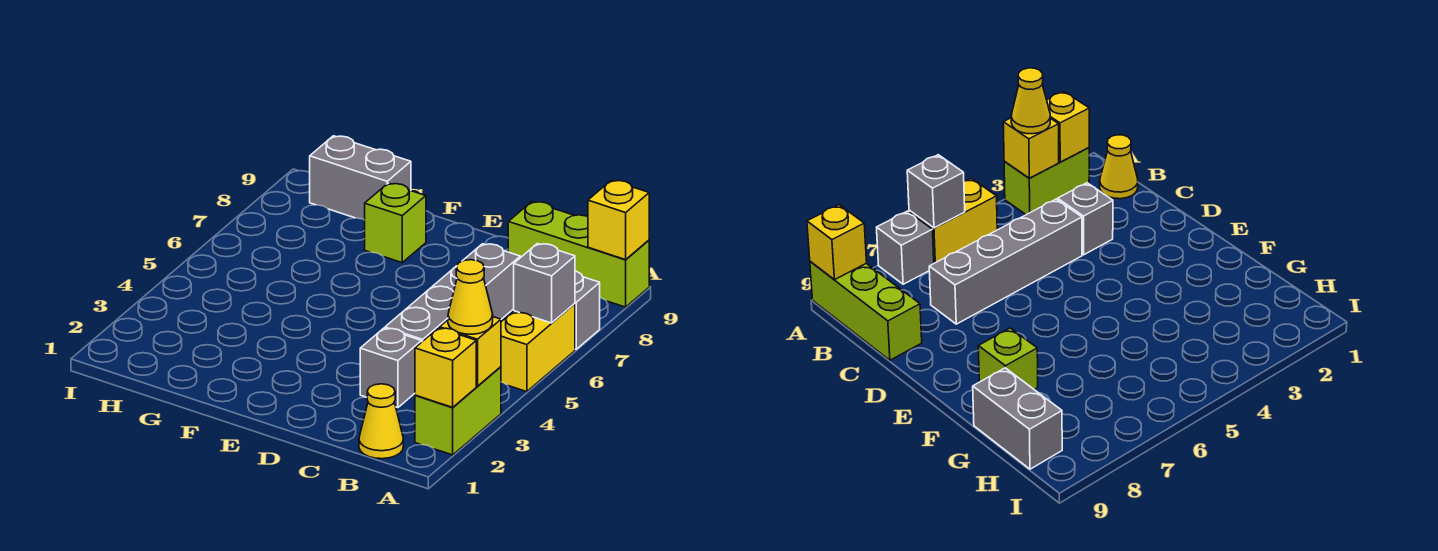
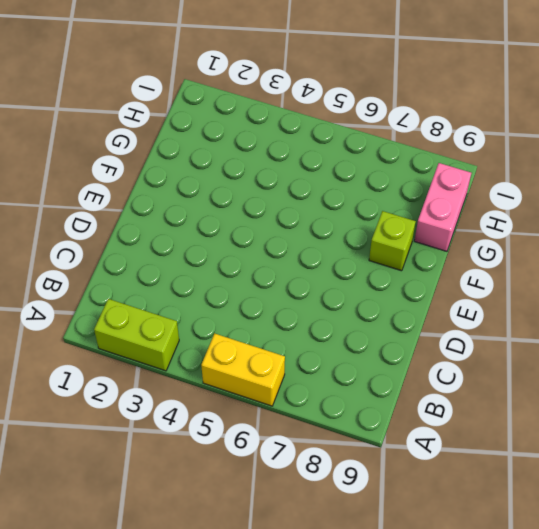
pink 1x2 brick [414,163,471,251] -> grey 1x2 brick [310,136,411,220]
none -> grey 1x1 brick [575,271,600,349]
none -> lime 1x3 brick [508,202,649,307]
none -> yellow 1x1 cone [359,384,403,459]

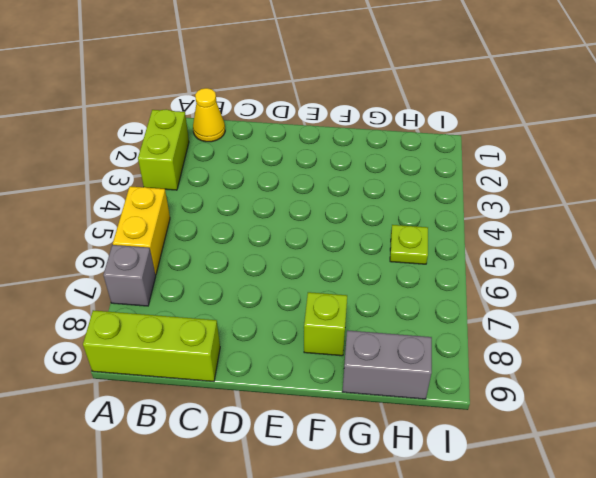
lime 1x1 plate [390,225,428,264] -> none
none -> grey 1x1 brick [360,328,422,408]
none -> grey 1x4 brick [385,244,520,342]
none -> yellow 1x1 brick [415,328,476,407]

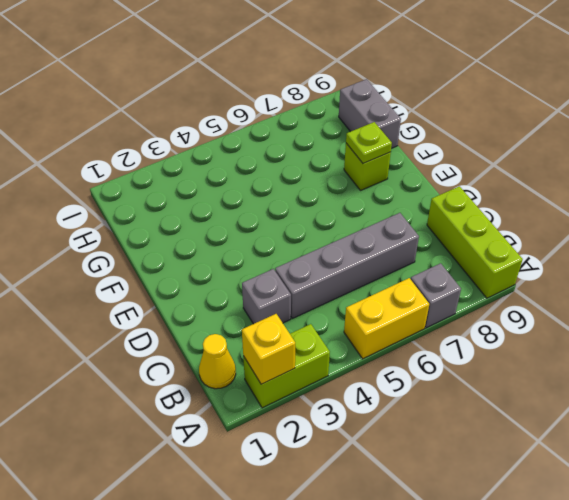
lime 1x1 plate [346,122,392,164] -> none
none -> yellow 1x1 brick [440,317,501,386]
none -> grey 1x1 brick [514,244,575,323]
none -> yellow 1x1 brick [588,180,649,260]

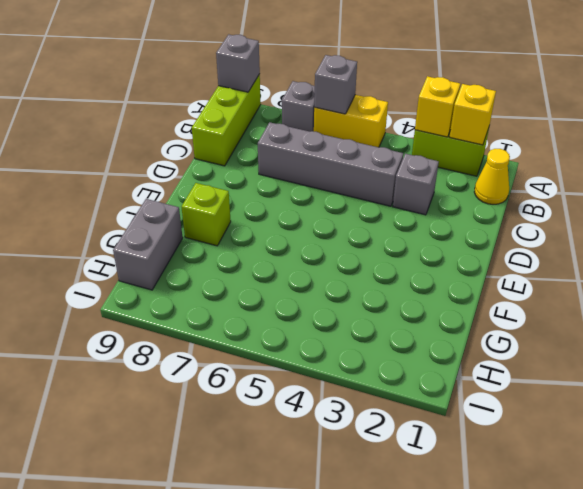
grey 1x1 brick [216,34,260,92] -> yellow 1x1 brick [588,180,649,260]
none -> yellow 1x1 cone [448,260,493,334]

